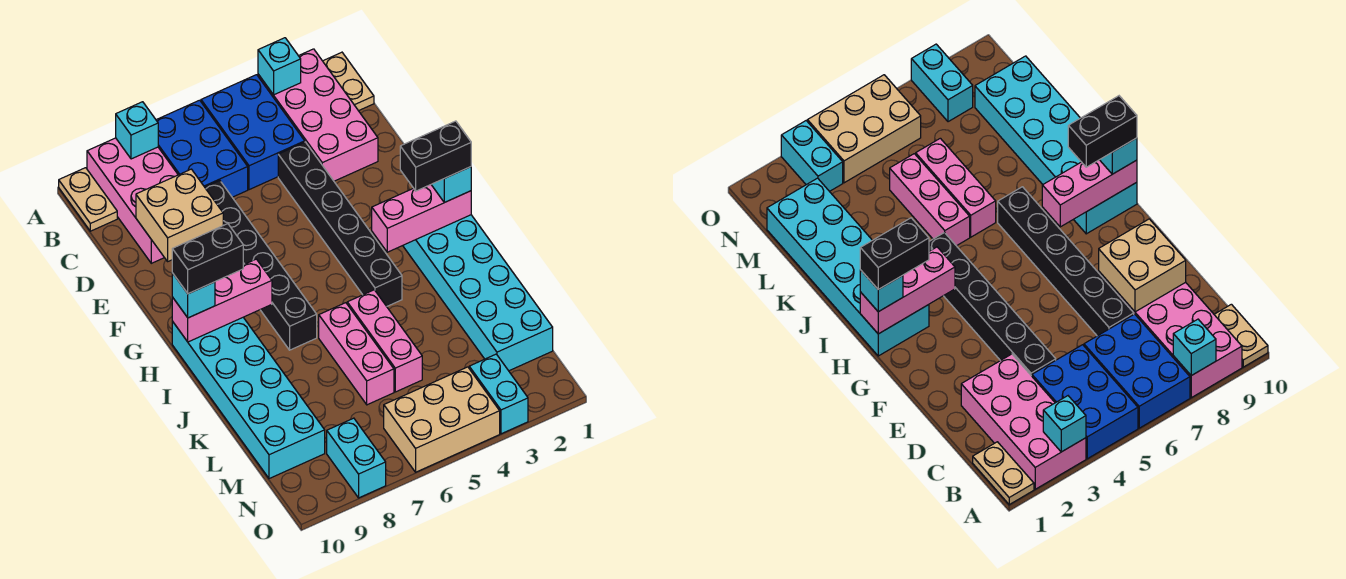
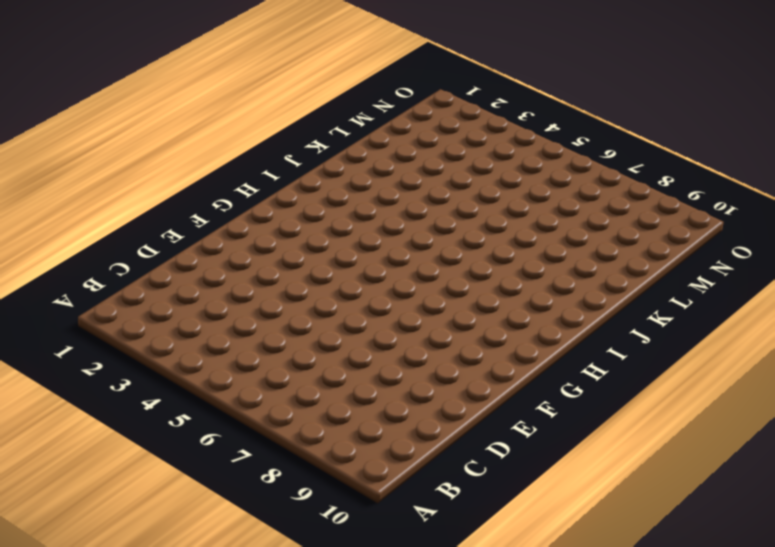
none -> tan 1x2 plate [323,52,374,111]
none -> pink 2x4 brick [258,49,378,181]
none -> blue 2x3 brick [201,75,305,190]

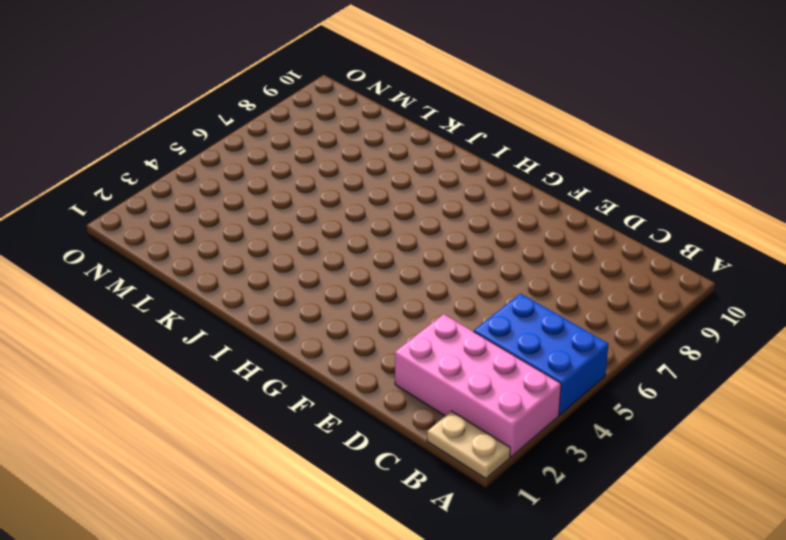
none -> blue 2x3 brick [156,100,248,197]
none -> pink 2x4 brick [87,138,178,263]
none -> tan 1x2 plate [59,168,117,231]

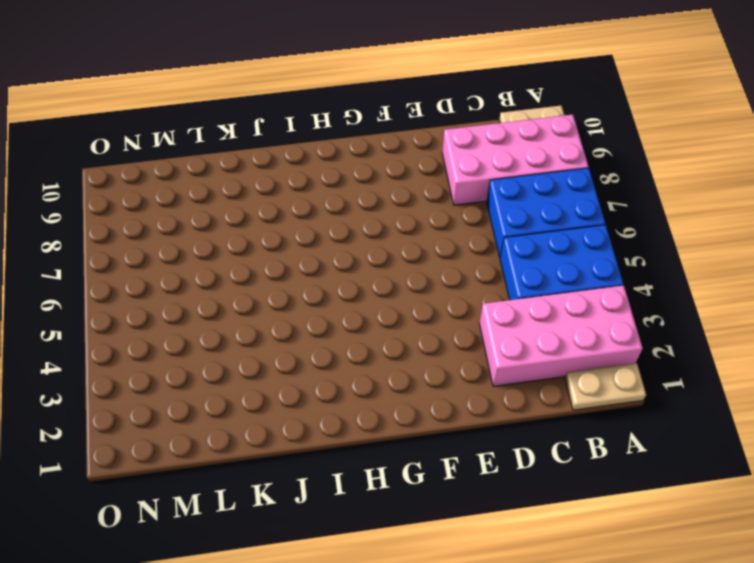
none -> black 1x6 brick [278,142,402,306]
none -> black 1x6 brick [205,181,317,350]
none -> cyan 2x6 brick [403,215,553,371]

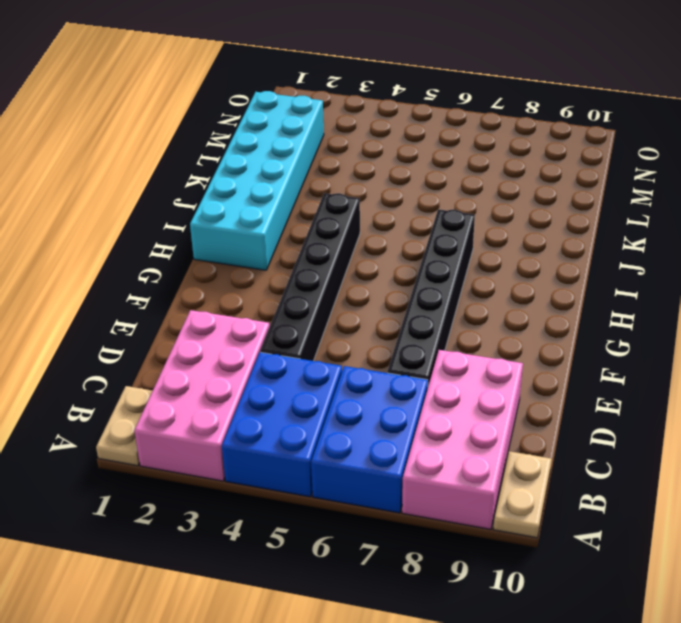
none -> cyan 2x6 brick [172,317,325,479]
none -> pink 1x3 brick [347,290,422,392]
none -> pink 1x3 brick [319,303,394,405]

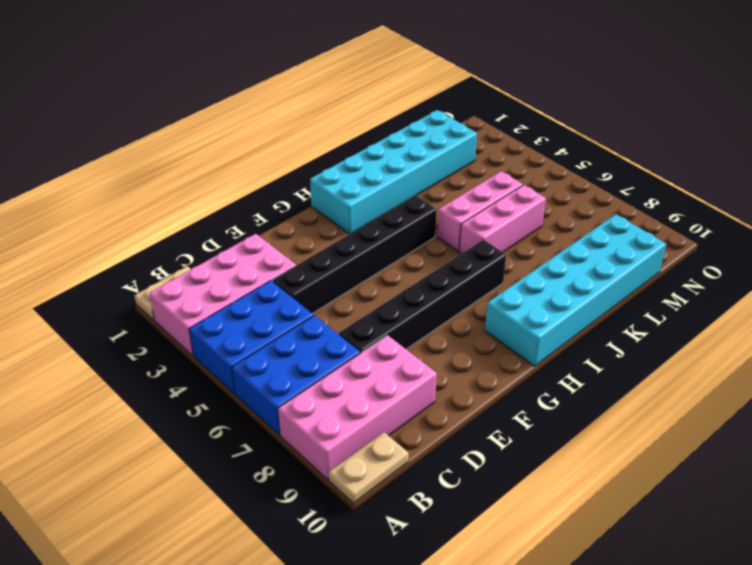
none -> cyan 1x2 brick [469,354,528,434]
none -> tan 2x3 brick [384,367,500,472]
none -> cyan 1x2 brick [327,418,386,498]

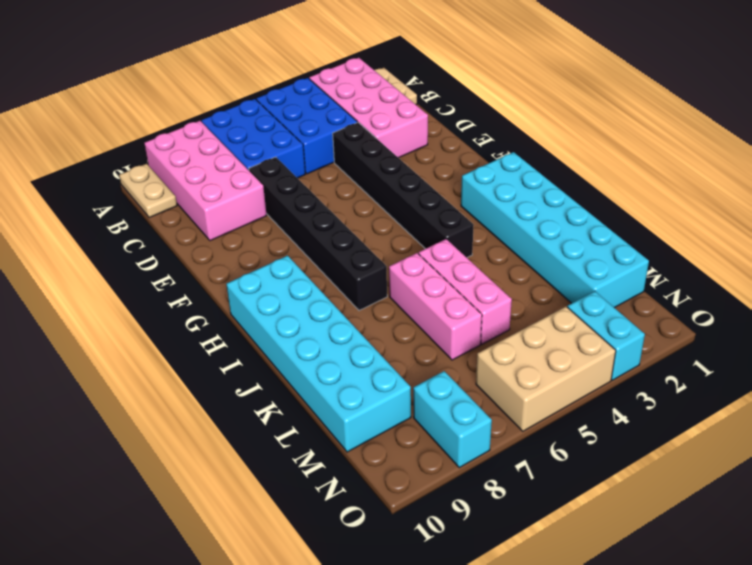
none -> cyan 1x1 brick [258,38,301,95]
none -> cyan 1x1 brick [116,102,158,159]
none -> tan 2x2 brick [136,169,223,261]

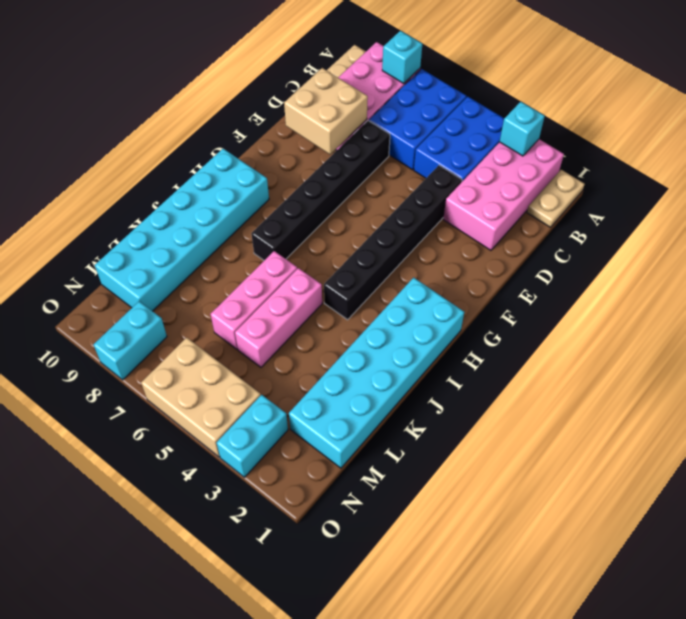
none -> pink 1x3 brick [372,185,471,252]
none -> pink 1x3 brick [172,259,272,342]
none -> cyan 1x1 brick [431,167,471,203]

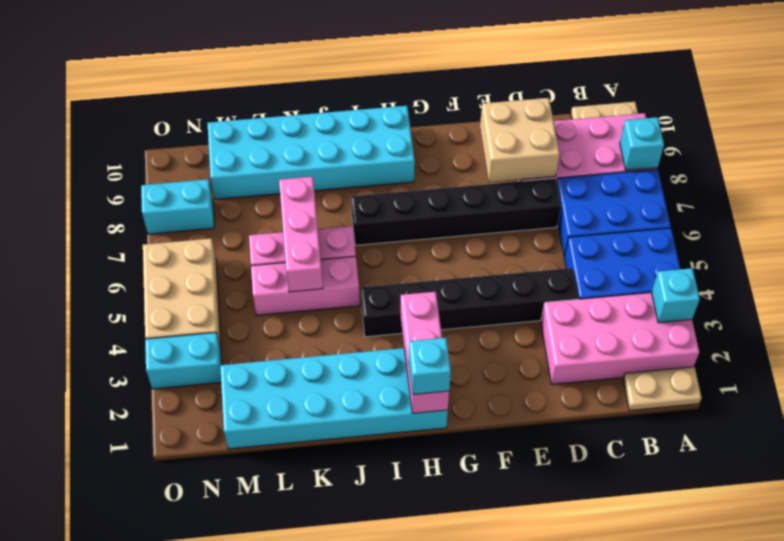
pink 1x3 brick [279,177,323,292] -> pink 1x3 brick moved to [172,259,272,342]
none -> cyan 1x1 brick [172,273,215,318]
none -> black 1x2 brick [400,121,471,191]
none -> black 1x2 brick [172,224,243,294]

